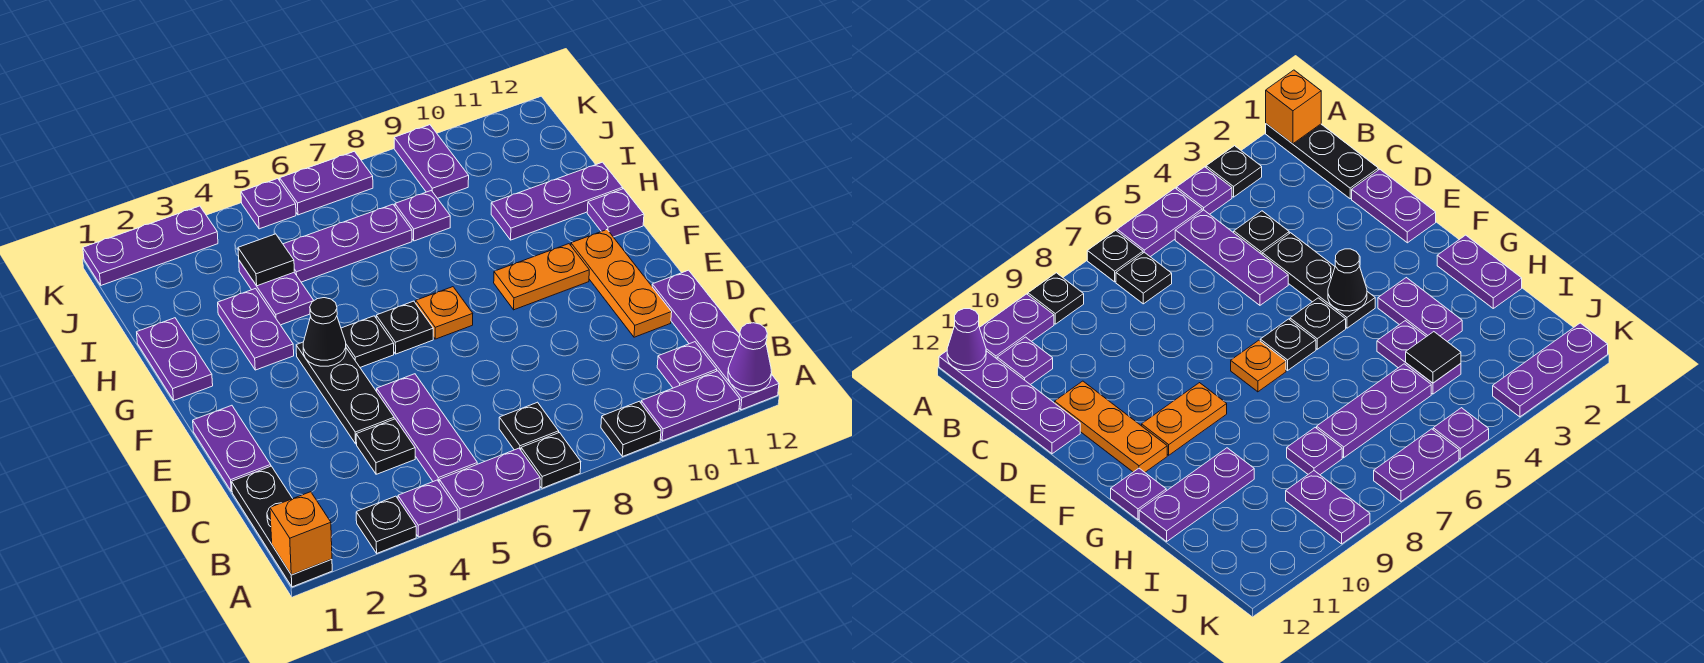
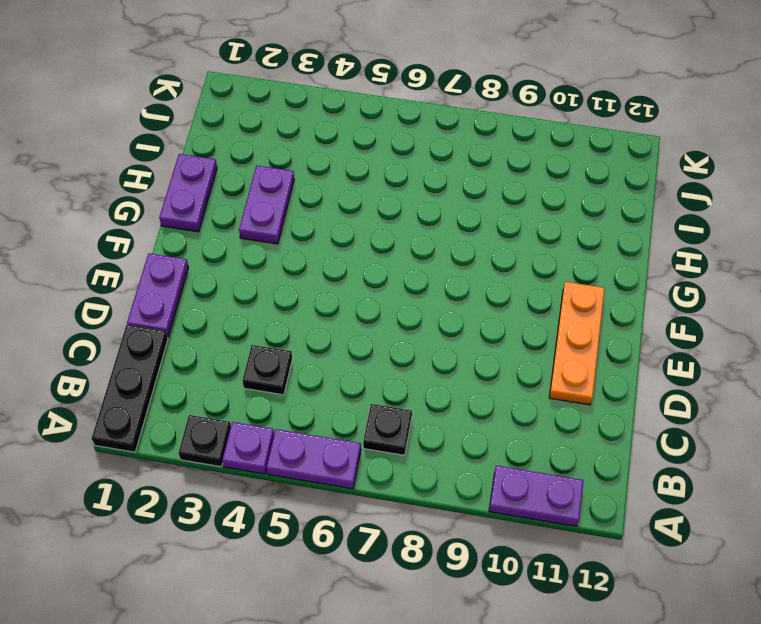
none -> black 1x1 plate [521,433,581,488]
none -> black 1x1 plate [601,401,661,457]
none -> purple 1x4 plate [652,270,779,410]
none -> purple 1x3 plate [377,374,477,482]

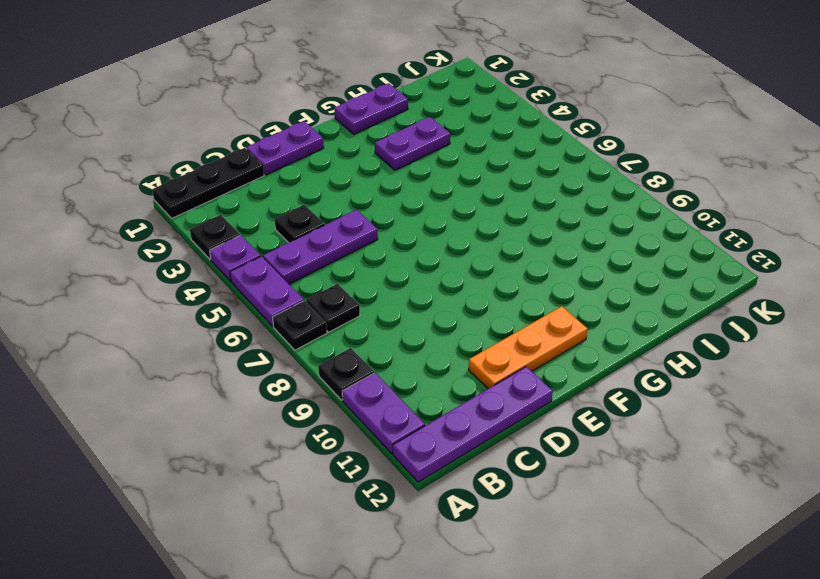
none -> purple 1x1 plate [657,342,717,388]
none -> black 1x3 plate [296,342,394,444]
none -> black 1x1 plate [341,316,394,367]
none -> black 1x1 plate [376,301,433,354]

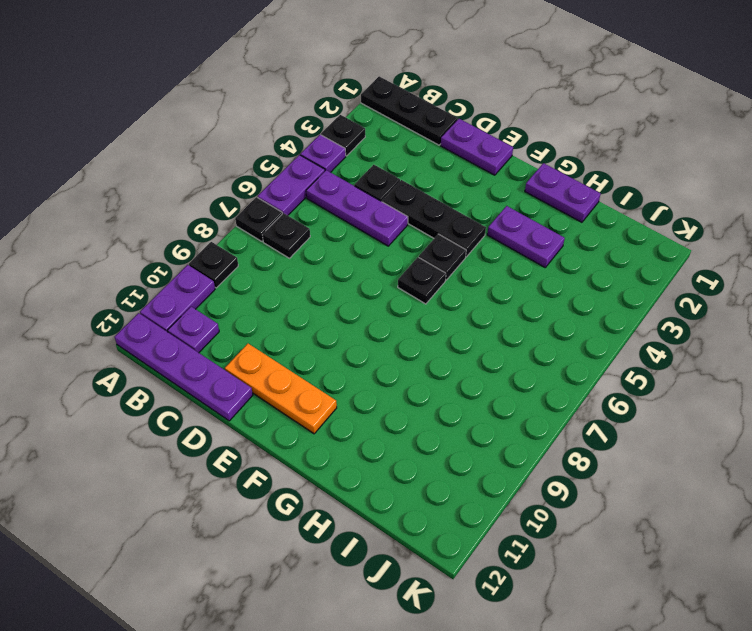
none -> orange 1x1 plate [416,287,473,339]
none -> orange 1x2 plate [494,244,589,310]
none -> purple 1x1 plate [587,189,644,237]
none -> purple 1x2 plate [239,261,314,325]

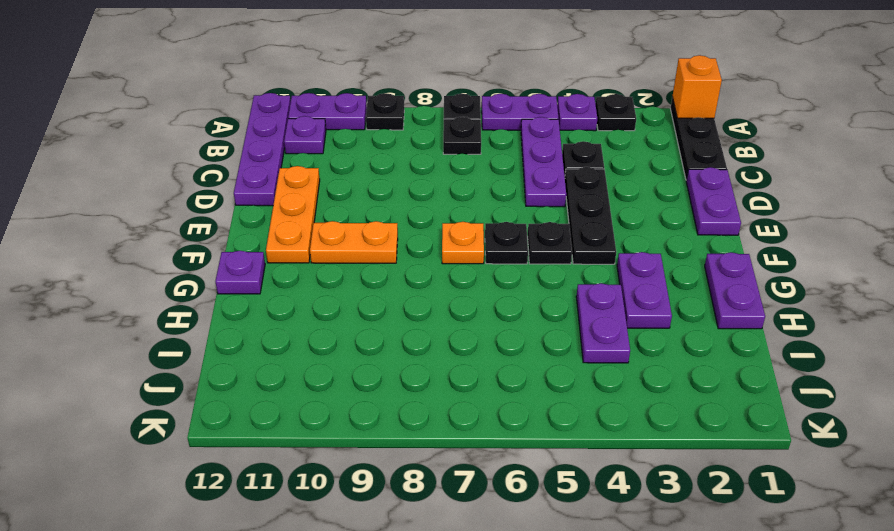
none -> purple 1x3 plate [491,162,623,240]
none -> purple 1x3 plate [283,204,412,282]
none -> purple 1x1 plate [395,191,450,241]
none -> purple 1x2 plate [394,125,469,198]

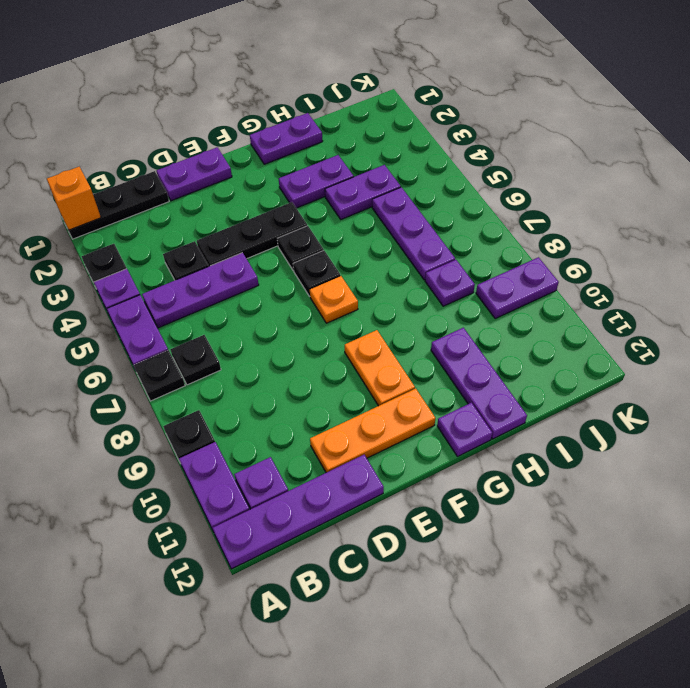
none -> purple 1x3 plate [83,206,218,285]
none -> purple 1x1 plate [241,179,296,229]
none -> purple 1x2 plate [280,151,373,215]
none -> purple 1x1 cone [728,323,772,392]

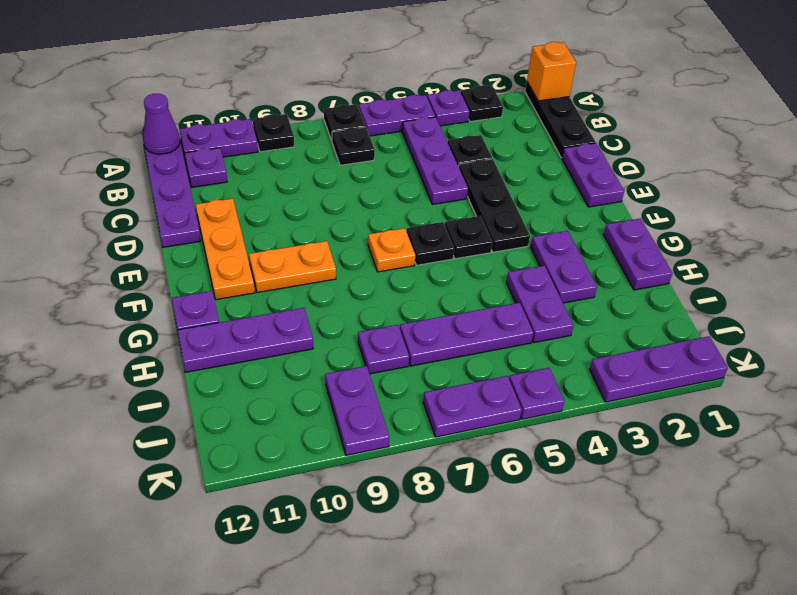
none -> black 1x1 cone [303,298,346,366]
none -> black 1x1 tile [238,234,294,286]

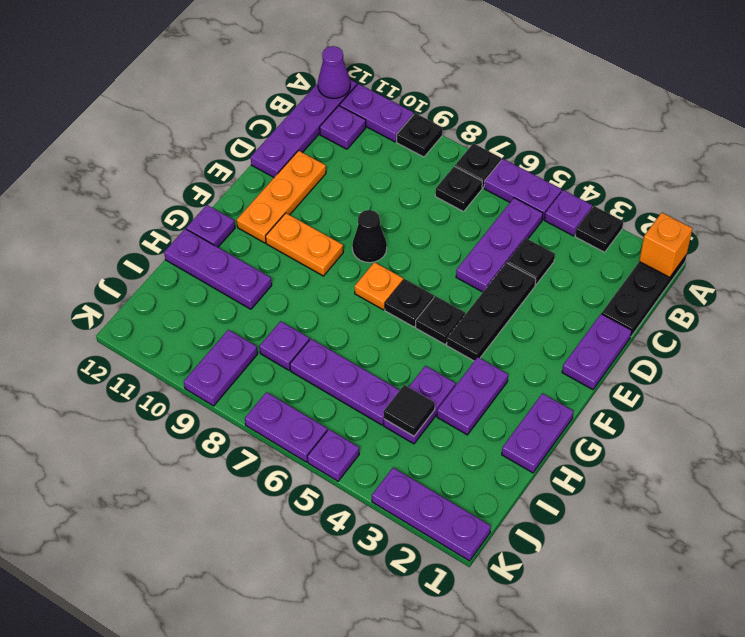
black 1x1 cone [352,210,387,263] -> black 1x1 cone moved to [303,298,346,366]

